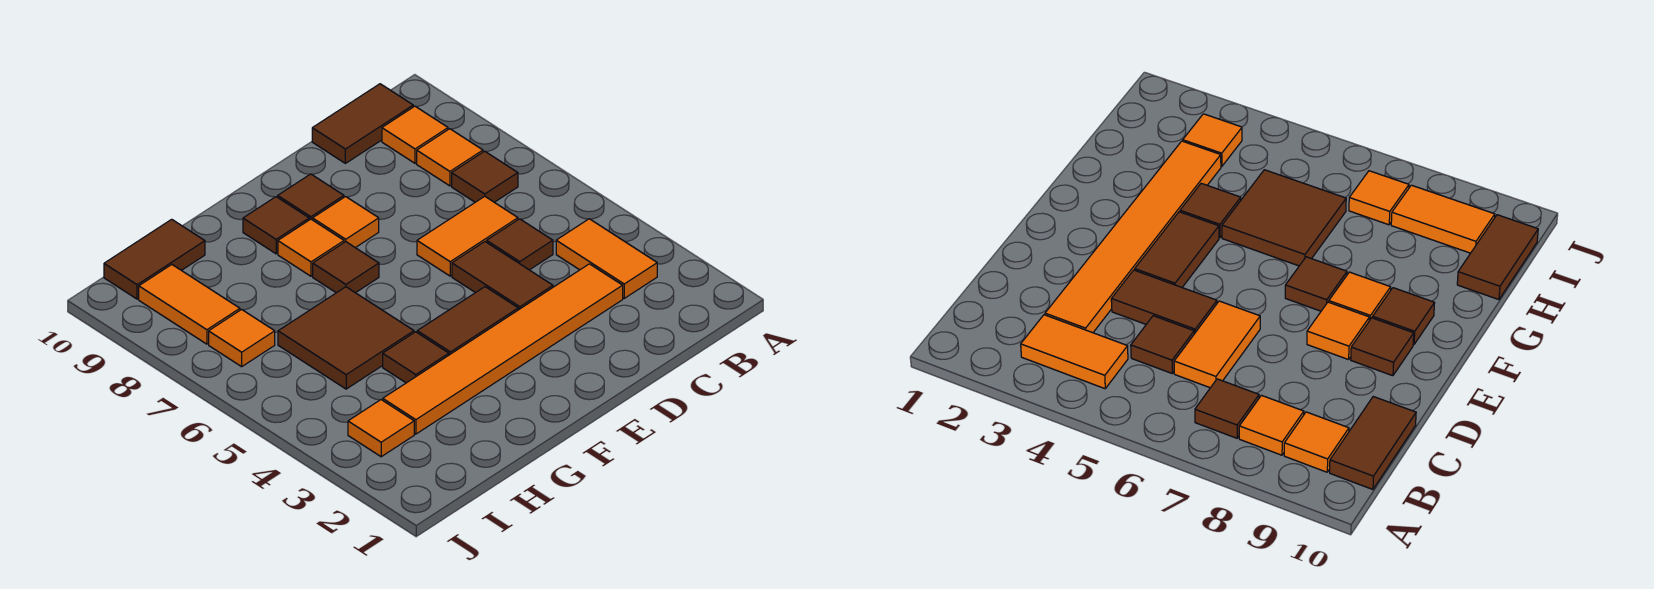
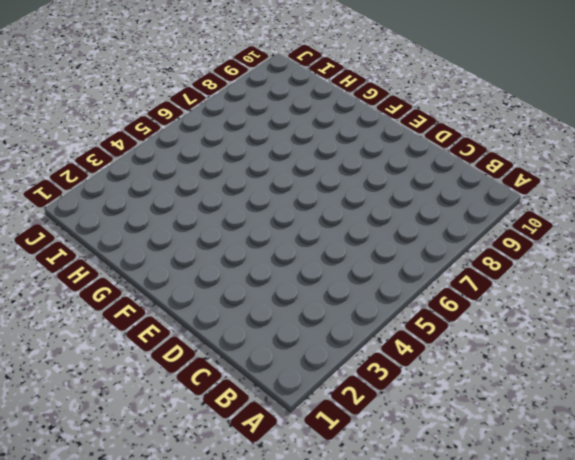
none -> orange 1x2 tile [556,219,657,298]
none -> brown 1x1 tile [452,151,518,202]
none -> orange 1x1 tile [417,129,483,186]

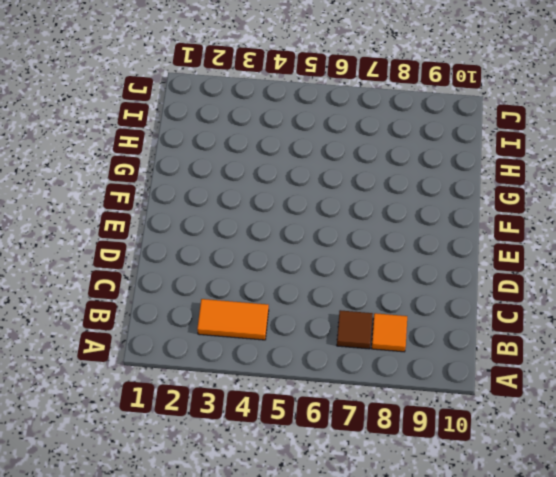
none -> orange 1x1 tile [382,106,448,163]
none -> brown 1x2 tile [312,84,413,163]
none -> orange 1x6 tile [383,264,623,434]

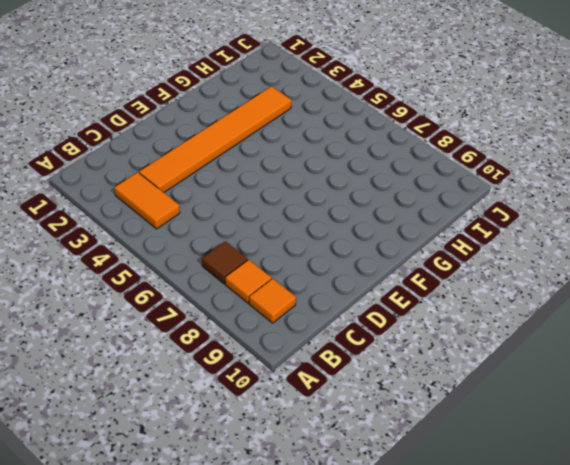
none -> brown 1x2 tile [312,84,413,163]
none -> brown 1x1 tile [487,219,553,270]
none -> orange 1x2 tile [417,196,518,276]

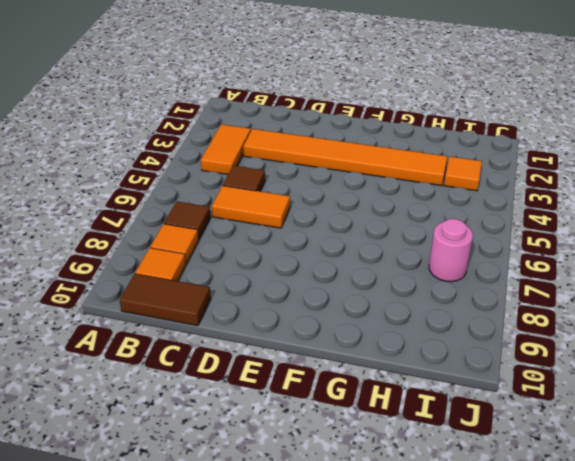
pink 1x1 round brick [429,219,473,282] -> orange 1x1 tile [209,310,275,367]
none -> brown 1x2 tile [452,242,553,310]
none -> brown 1x2 tile [417,287,518,355]
none -> orange 1x1 tile [313,197,379,248]

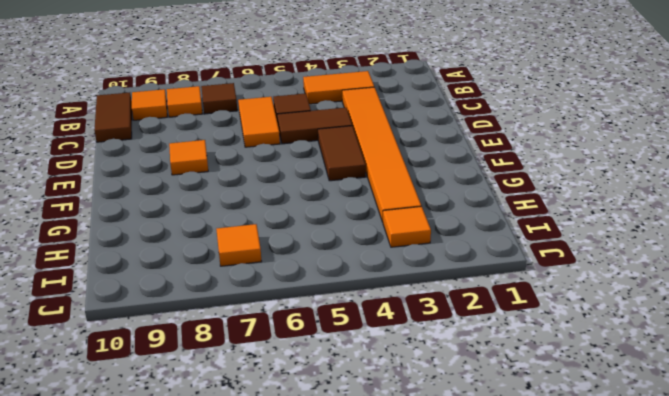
none -> brown 1x1 tile [278,174,344,220]
none -> brown 1x1 tile [313,242,379,293]
none -> orange 1x1 tile [278,219,344,276]

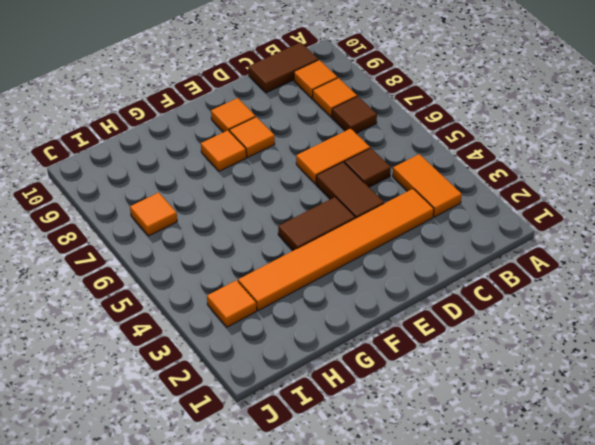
orange 1x1 tile [211,98,255,132] -> brown 1x1 tile [278,174,344,220]
none -> brown 1x1 tile [313,242,379,293]
none -> brown 1x1 tile [243,197,309,254]
none -> brown 1x1 tile [383,332,449,383]

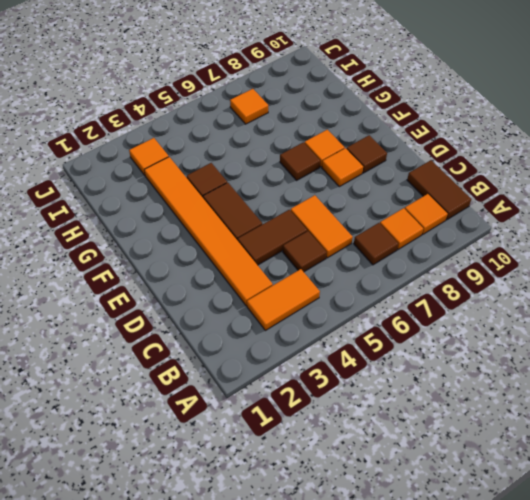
none -> brown 1x1 tile [243,197,309,254]
none -> brown 2x2 tile [278,287,414,389]
none -> brown 1x2 tile [104,219,205,299]

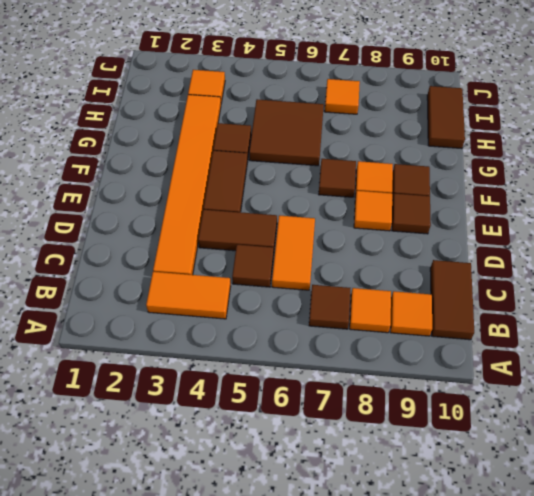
none -> orange 1x2 tile [139,265,240,344]

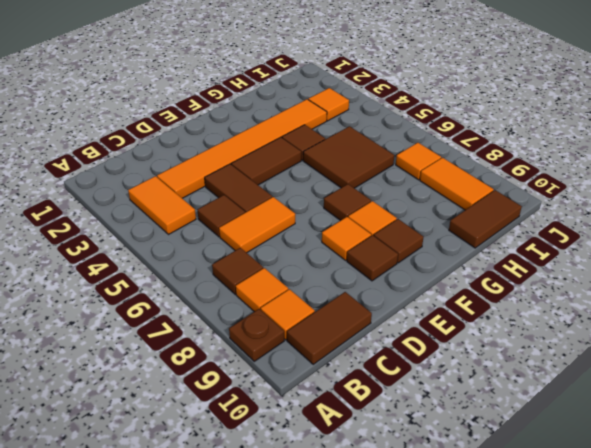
brown 1x1 plate [229,309,284,361] -> none

